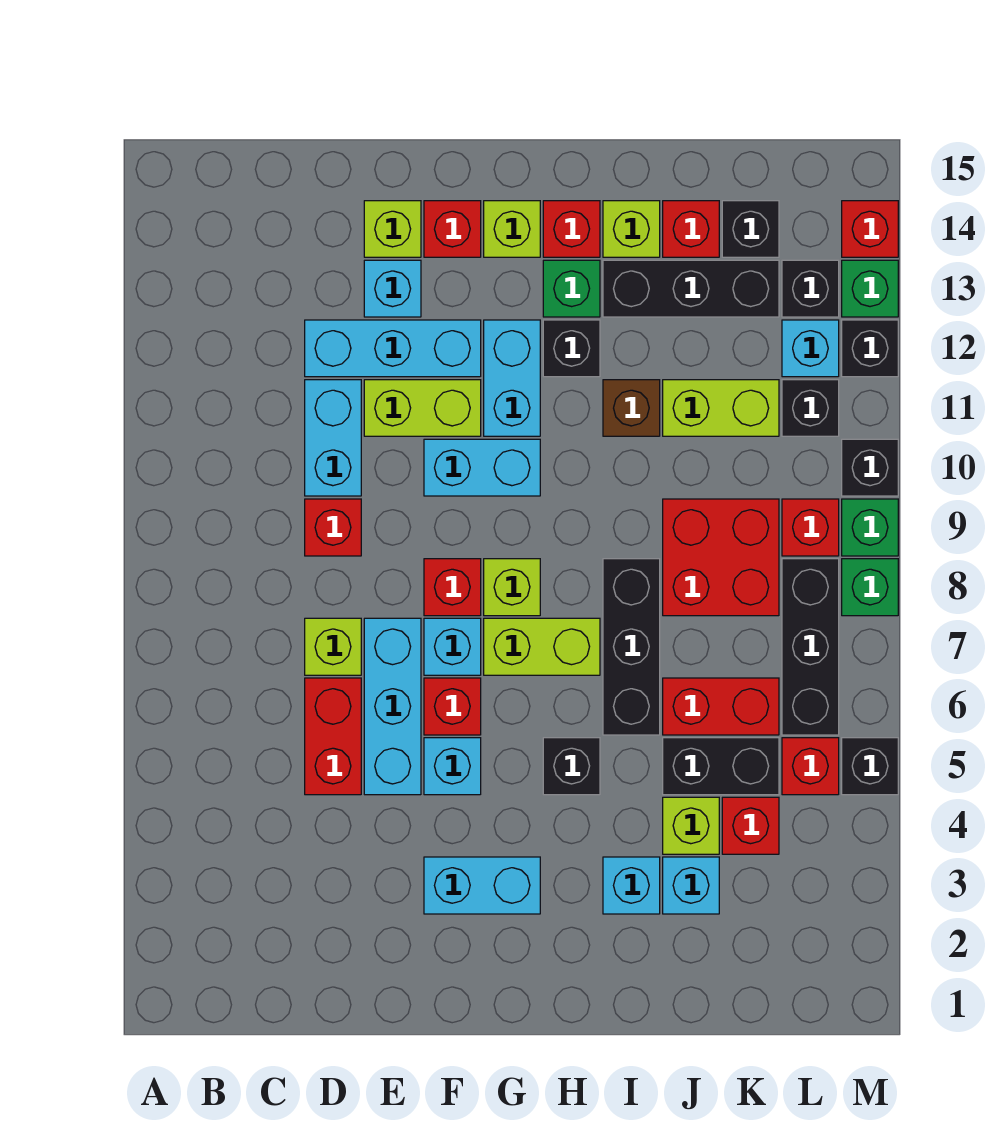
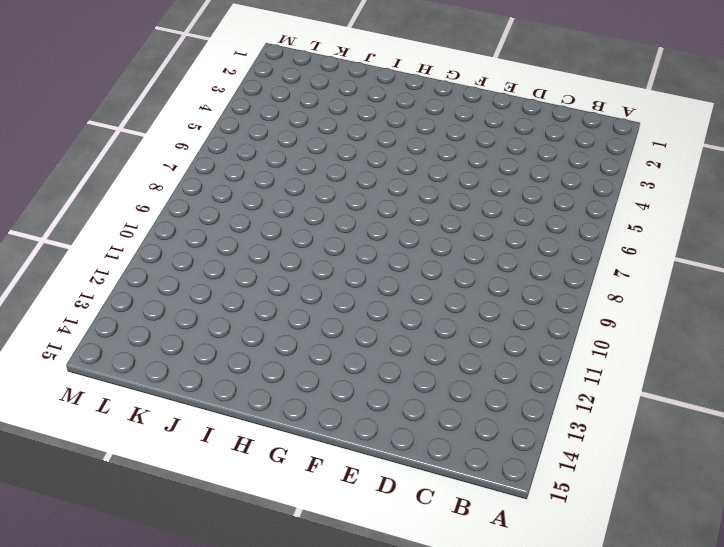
none -> red 1x2 brick [305,678,361,795]
none -> lime 1x1 brick [305,618,361,675]
none -> red 1x1 brick [305,499,361,556]
none -> cyan 1x2 brick [305,380,361,496]

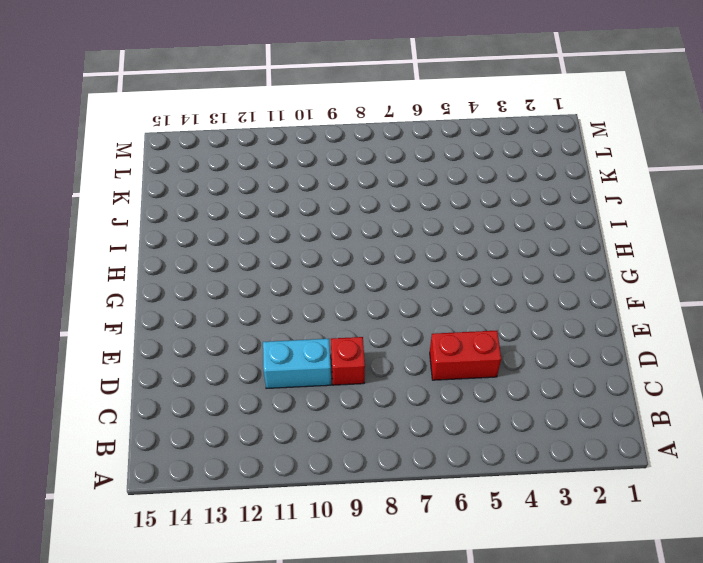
none -> lime 1x1 brick [305,618,361,675]
none -> cyan 1x3 brick [305,320,481,377]
none -> cyan 1x3 brick [364,618,421,795]
none -> lime 1x2 brick [364,380,481,436]

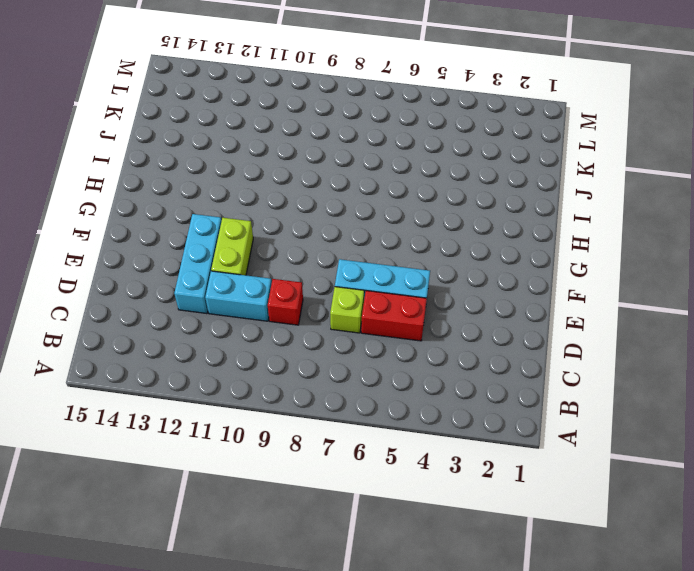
none -> cyan 1x1 brick [364,260,421,317]
none -> lime 1x1 brick [364,201,421,257]
none -> cyan 1x2 brick [424,857,540,914]
none -> cyan 1x1 brick [424,738,481,795]

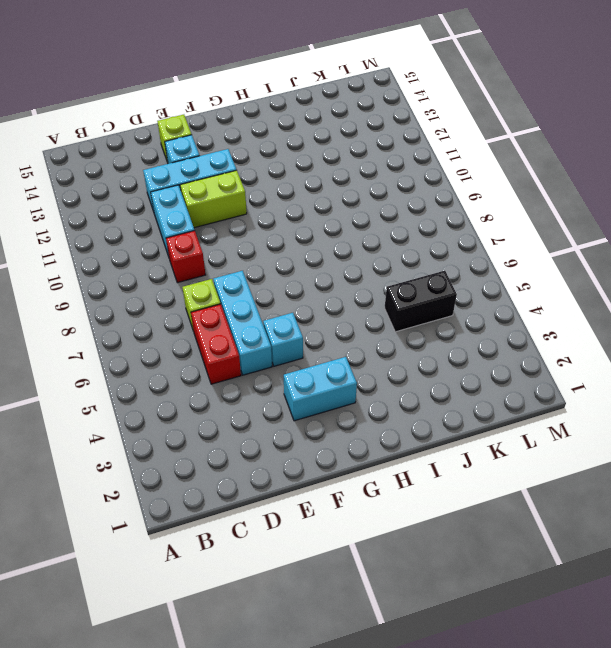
none -> red 1x1 brick [424,678,481,735]
none -> cyan 1x1 brick [424,618,481,675]
none -> red 1x1 brick [424,559,481,616]
none -> cyan 1x2 brick [424,439,540,496]

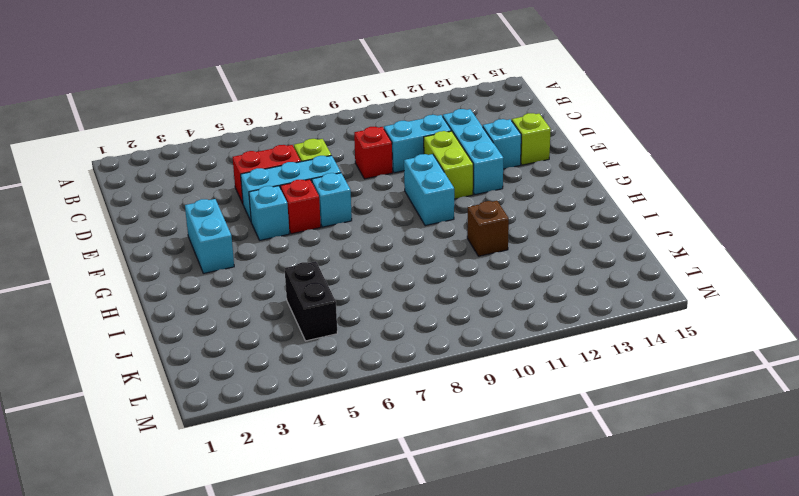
none -> red 1x1 brick [424,559,481,616]
none -> red 1x1 brick [424,201,481,257]
none -> lime 1x2 brick [484,618,600,675]
none -> lime 1x1 brick [484,559,540,616]

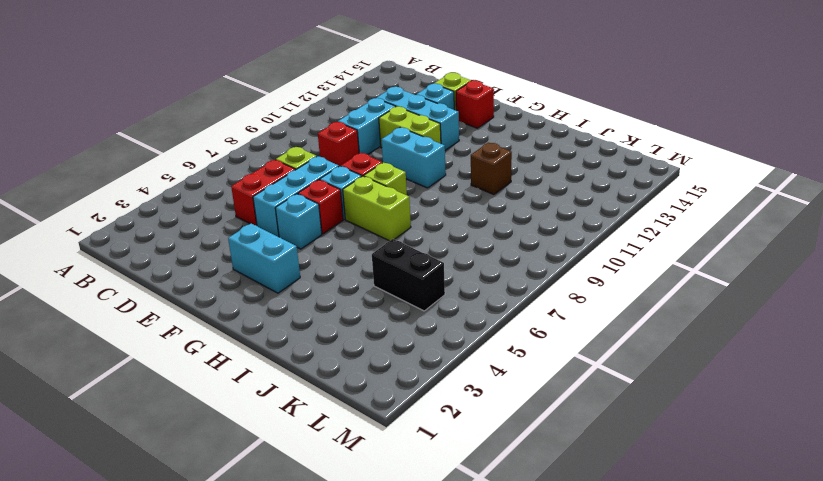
none -> cyan 1x2 brick [484,320,540,436]
none -> lime 1x1 brick [484,201,540,257]
none -> black 1x1 brick [543,738,600,795]
none -> black 1x1 brick [543,320,600,377]

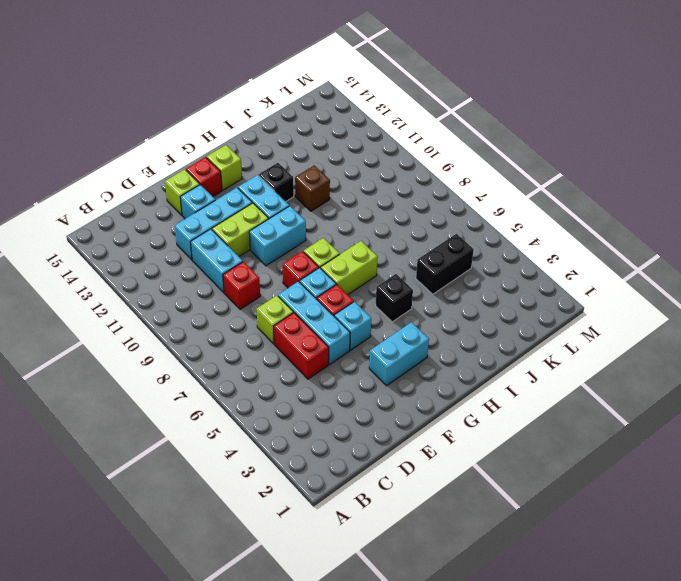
none -> green 1x1 brick [543,260,600,317]
none -> red 1x1 brick [543,201,600,257]
none -> cyan 1x1 brick [603,857,660,914]
none -> black 1x3 brick [603,559,660,735]

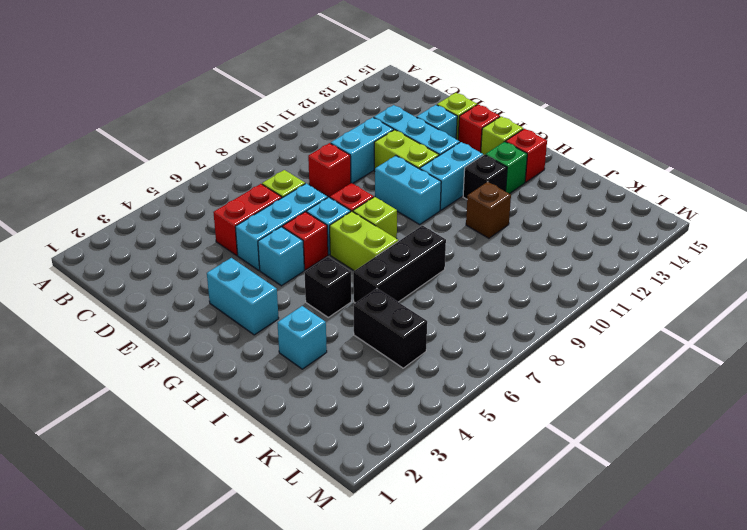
none -> black 1x3 brick [603,260,779,317]
none -> lime 1x1 brick [603,201,660,257]
none -> cyan 1x1 brick [663,857,719,914]
none -> lime 1x1 brick [663,797,719,854]

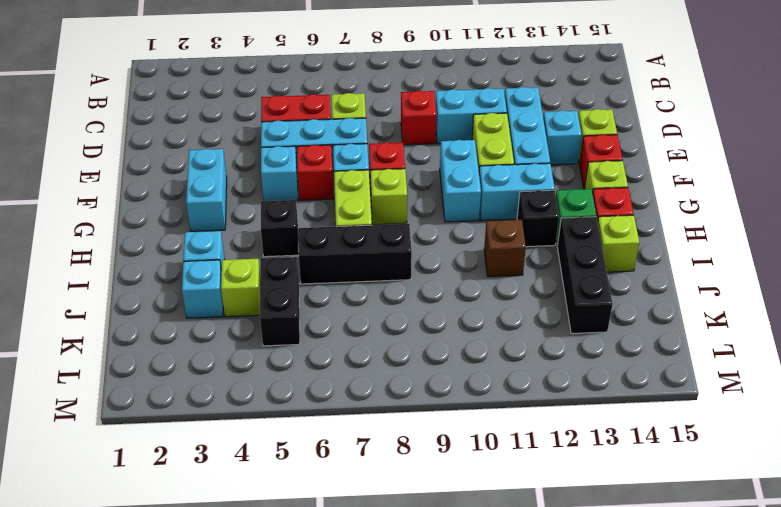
none -> red 1x2 brick [663,678,779,735]
none -> red 2x2 brick [663,499,779,616]
none -> lime 1x2 brick [663,380,779,436]
none -> red 1x1 brick [663,201,719,257]

